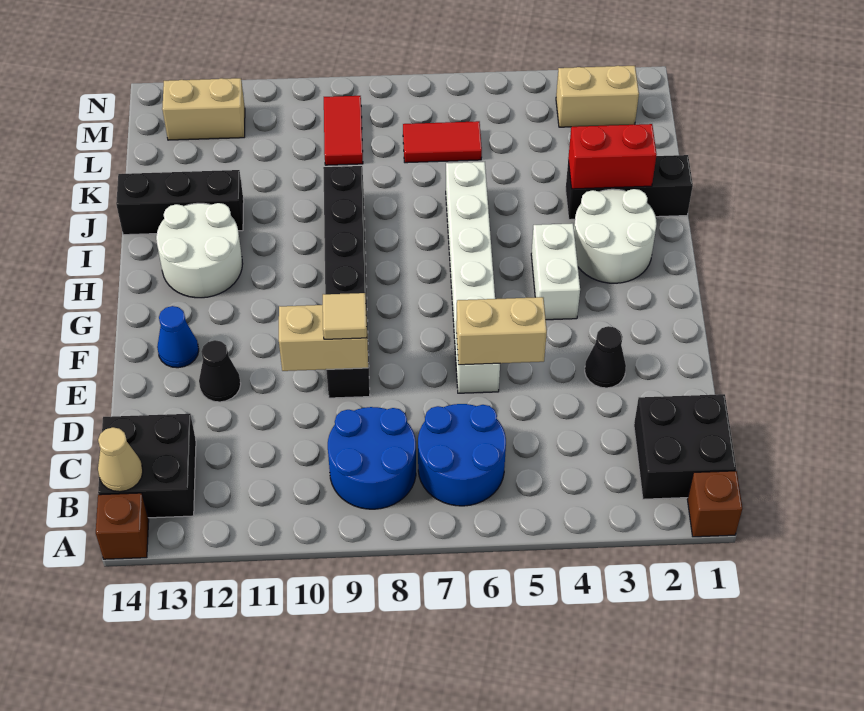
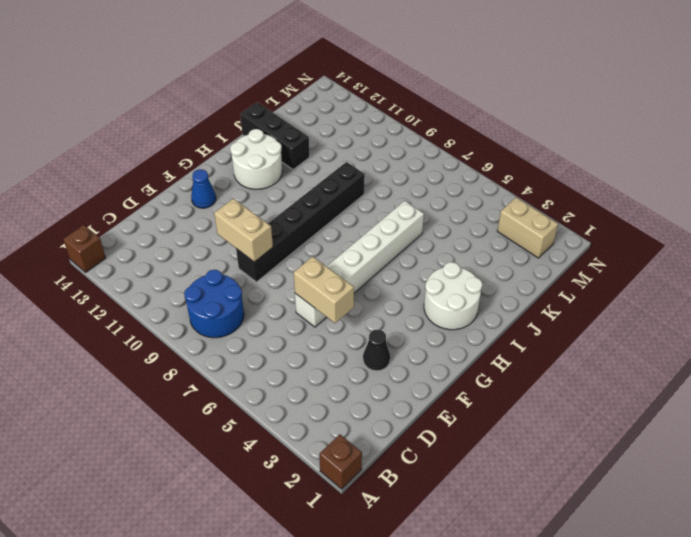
none -> black 2x2 brick [634,394,736,499]
none -> blue 2x2 round brick [418,404,506,506]
none -> black 2x2 brick [98,414,196,518]

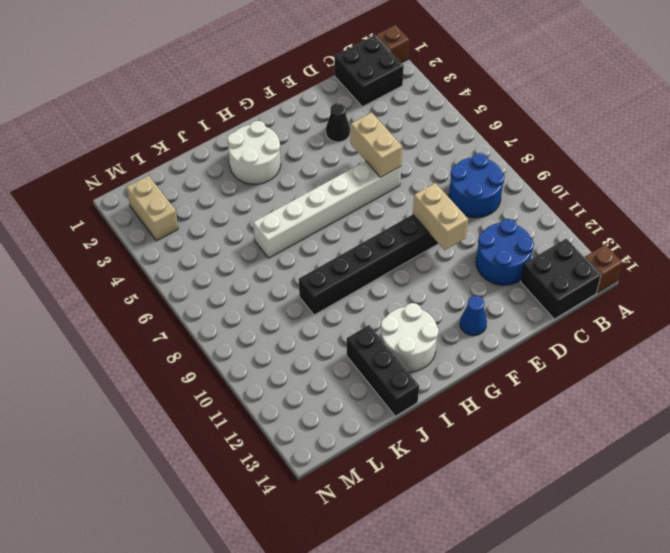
blue 2x2 round brick [476,219,534,285] -> blue 2x2 round brick moved to [418,404,506,506]
none -> black 1x1 cone [199,340,241,402]
none -> white 1x2 brick [531,223,580,320]
none -> black 1x3 brick [566,155,693,220]

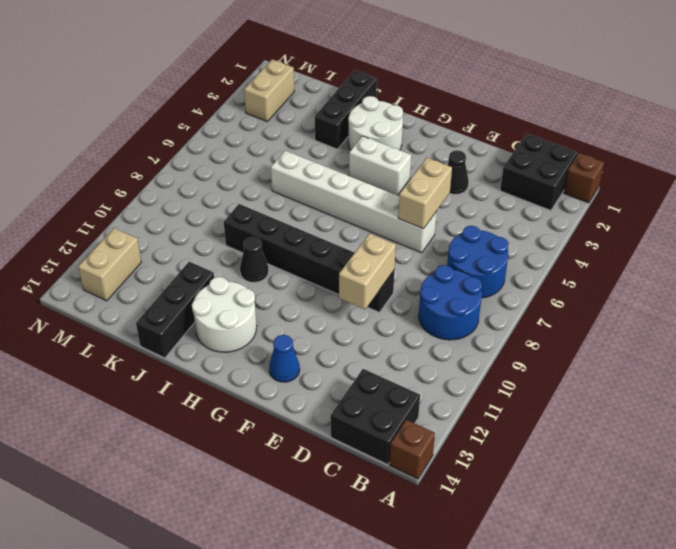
black 1x1 cone [240,237,269,282] -> black 1x1 cone moved to [199,340,241,402]
none -> red 1x2 tile [403,121,482,163]
none -> red 1x2 tile [324,96,363,165]
none -> tan 1x1 cone [98,427,143,492]

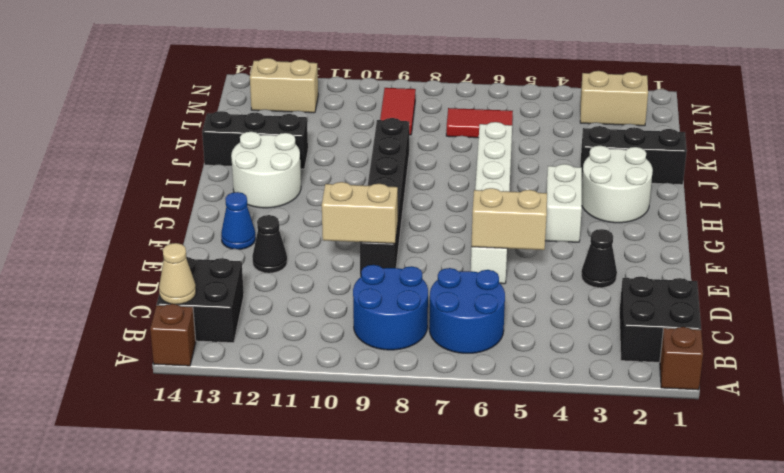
none -> red 1x2 brick [568,124,657,189]
none -> tan 1x1 tile [323,293,367,339]

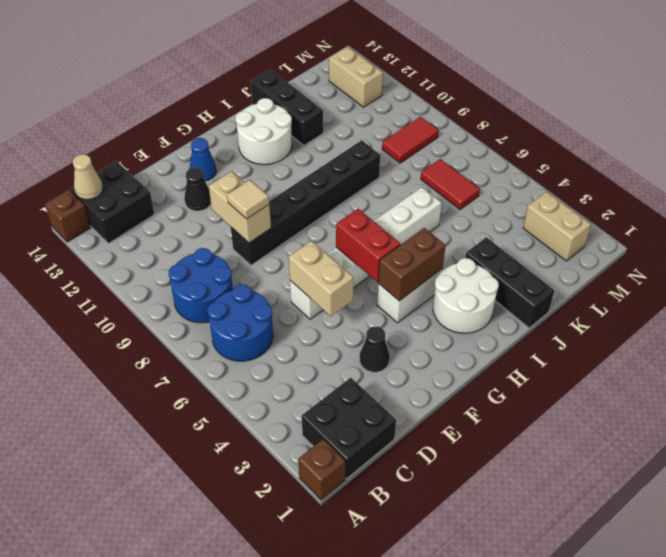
brown 1x2 brick [378,228,446,301] -> none
red 1x2 brick [336,209,400,282] -> red 1x2 brick moved to [568,124,657,189]

